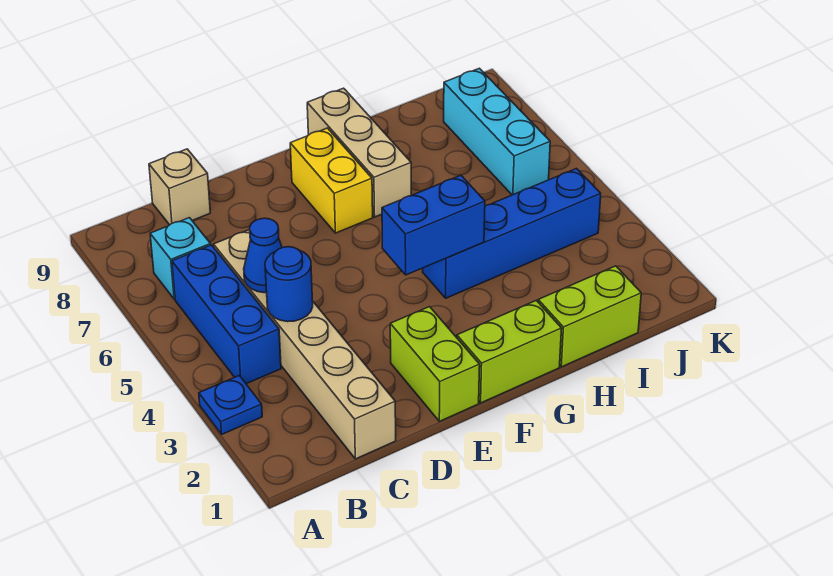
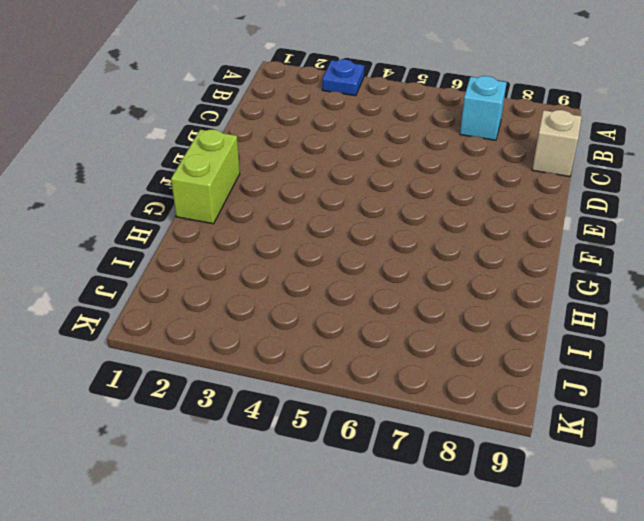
none -> blue 1x3 brick [172,245,281,384]
none -> tan 1x6 brick [214,229,396,459]
none -> lime 1x2 brick [390,307,480,421]

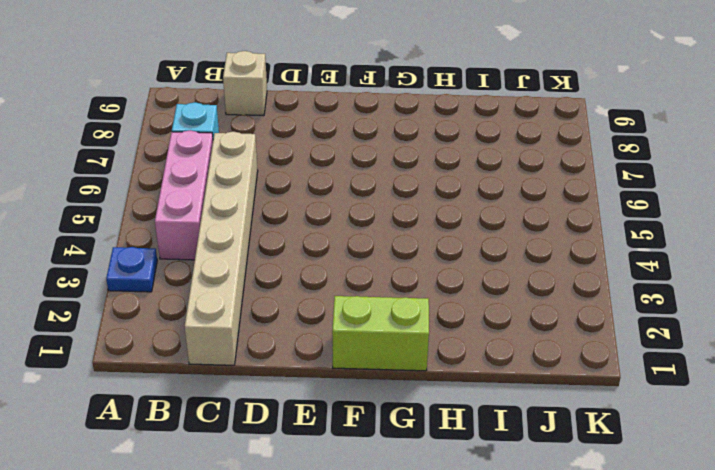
pink 1x3 brick [155,130,213,260] -> blue 1x3 brick [172,245,281,384]
none -> lime 1x2 brick [390,307,480,421]
none -> yellow 1x2 brick [290,128,373,233]
none -> blue 1x4 brick [423,169,601,298]

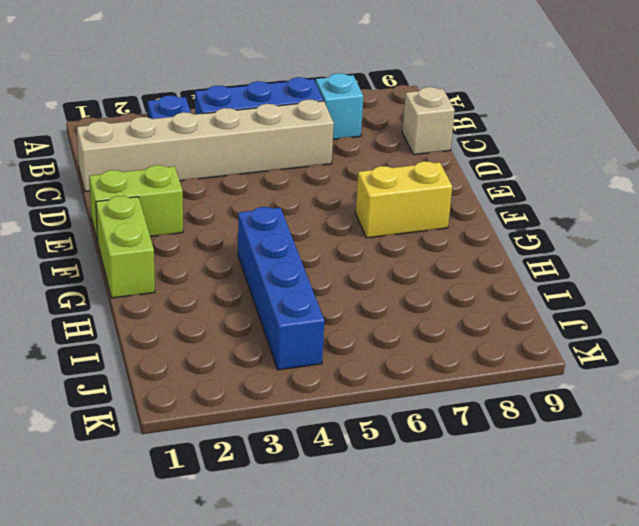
none -> tan 1x3 brick [307,88,411,217]
none -> lime 1x2 brick [538,266,641,367]
none -> cyan 1x3 brick [444,68,550,195]

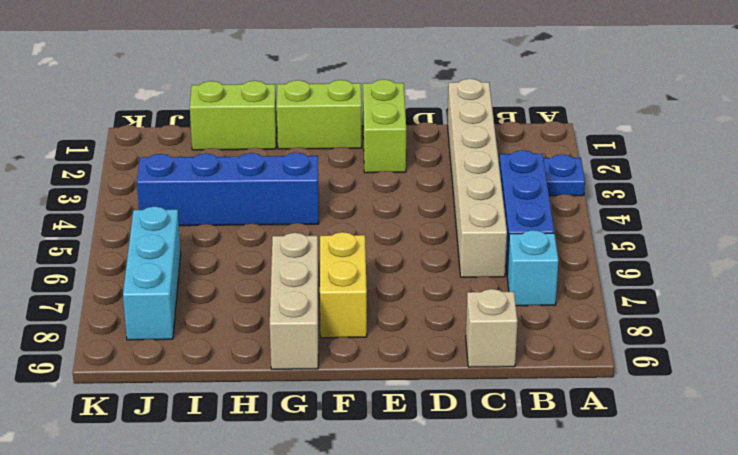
none -> blue 1x1 round brick [265,247,313,322]
none -> blue 1x1 cone [244,218,282,293]
none -> blue 1x2 brick [382,175,485,275]

